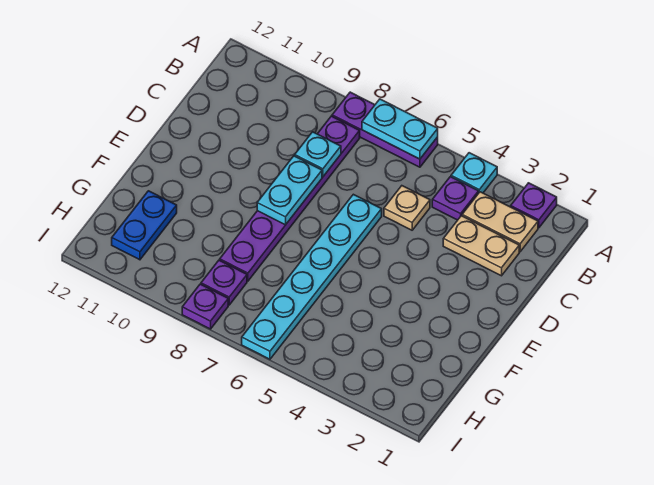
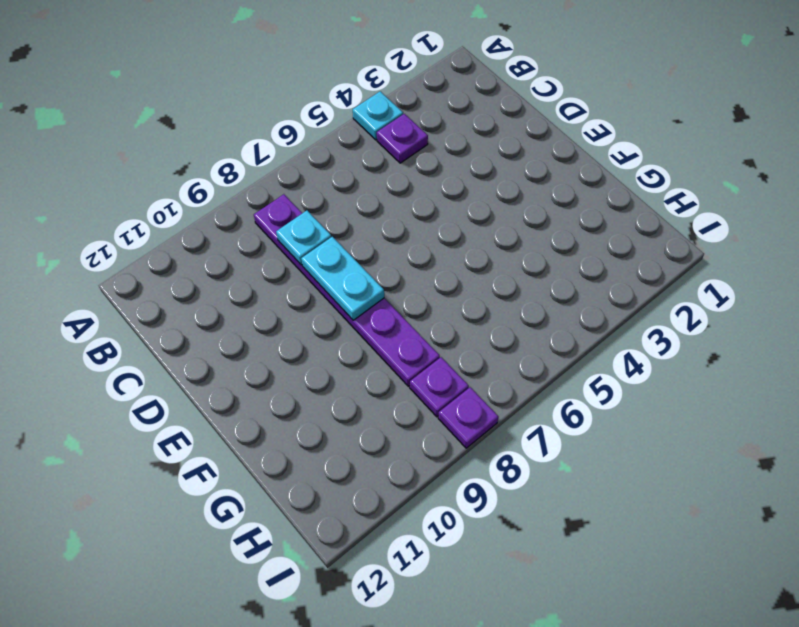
none -> purple 1x1 plate [511,183,557,228]
none -> purple 1x3 plate [332,92,438,167]
none -> tan 1x2 plate [462,192,538,252]

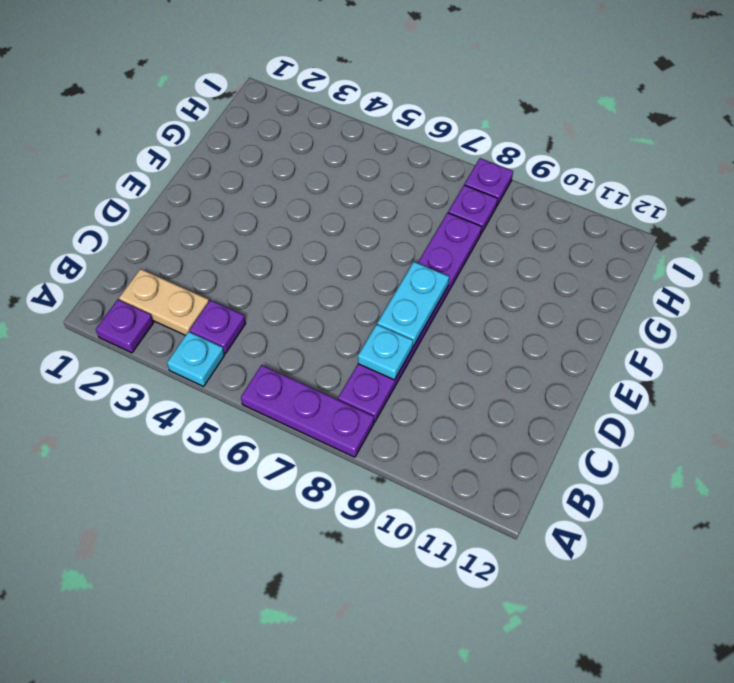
none -> tan 1x2 plate [443,216,519,276]
none -> tan 1x1 plate [384,186,430,230]
none -> cyan 1x6 plate [242,194,382,359]

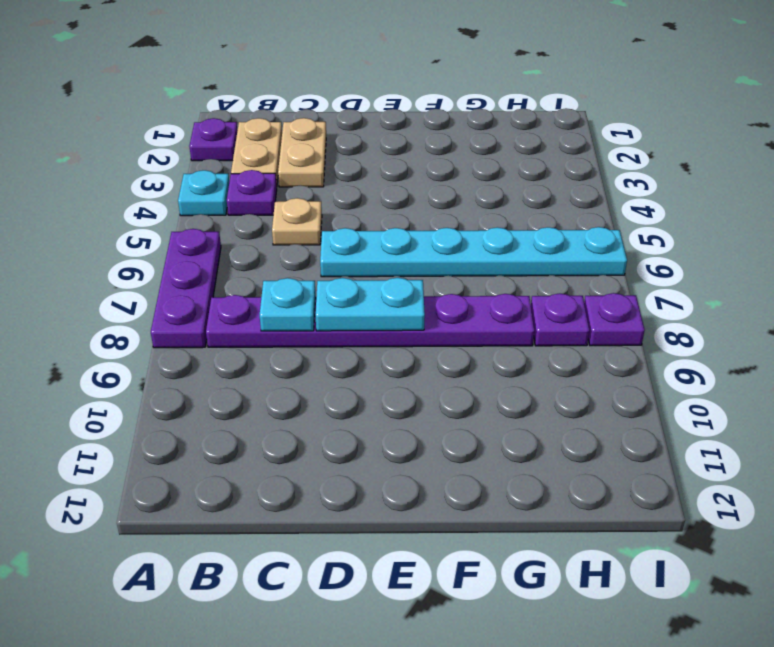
none -> blue 1x2 plate [112,191,177,260]
none -> cyan 1x2 plate [362,99,438,159]

